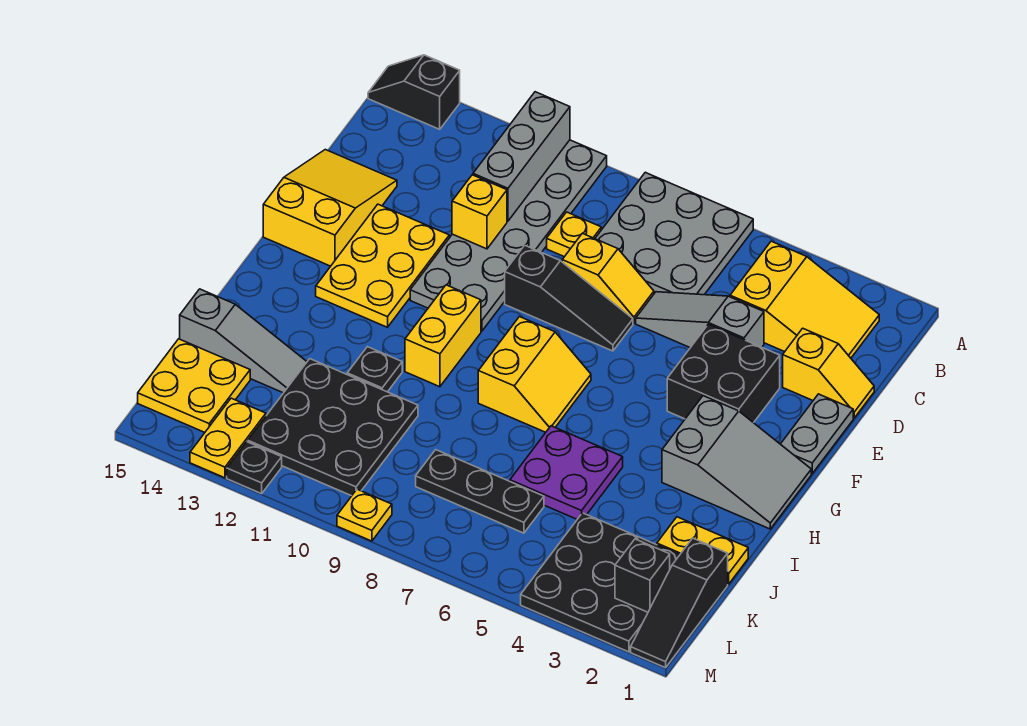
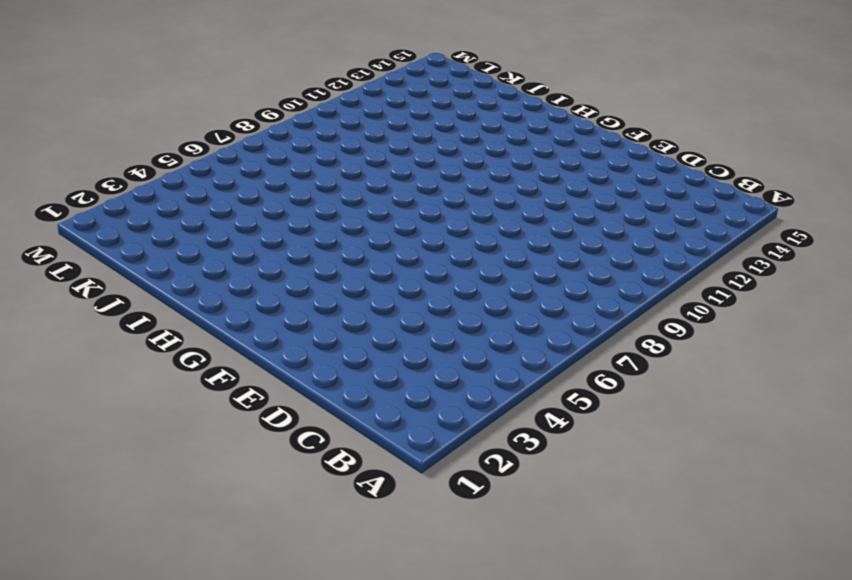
none -> grey 3x3 plate [595,172,753,295]
none -> grey 2x6 plate [410,140,607,331]
none -> black 1x2 slope [368,55,460,129]
none -> yellow 2x3 slope [730,241,879,358]

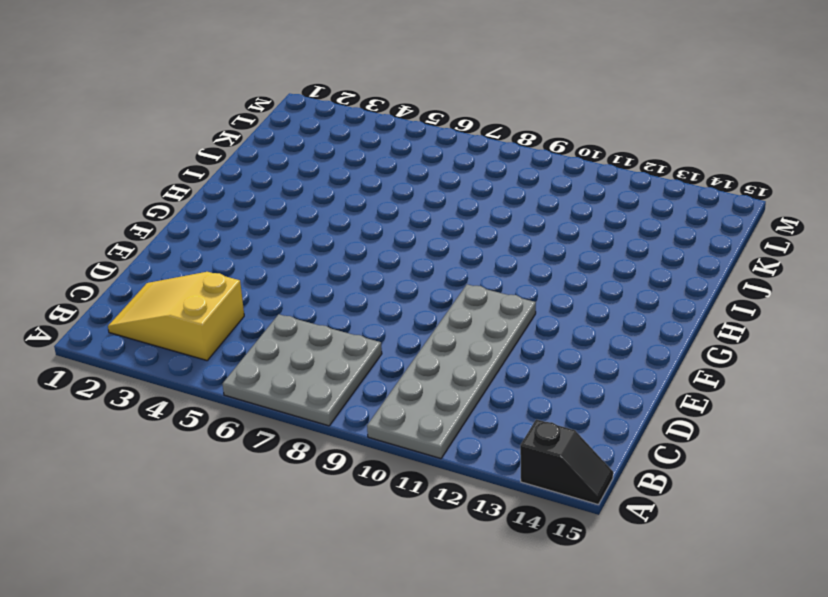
none -> yellow 1x1 plate [547,212,601,257]
none -> yellow 1x2 slope [783,328,874,418]
none -> grey 1x3 slope [636,292,764,348]
none -> yellow 1x2 slope [562,233,654,323]

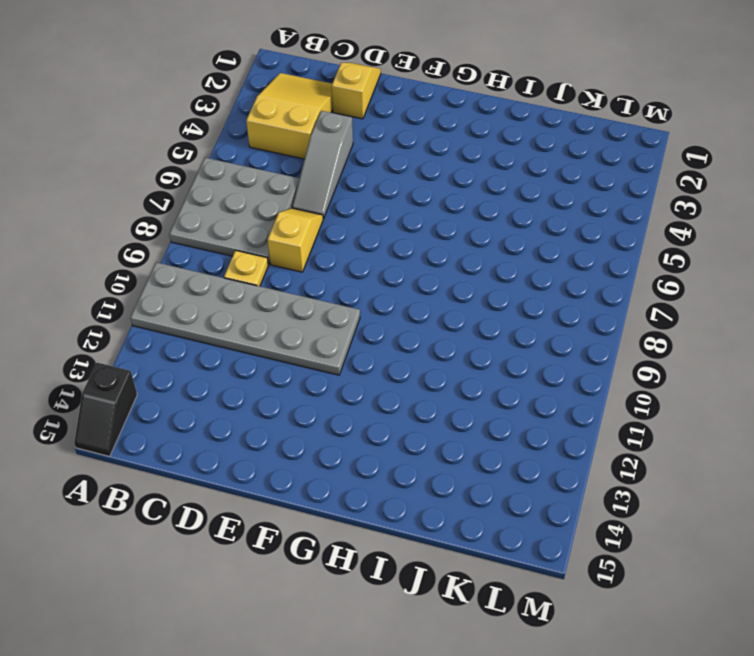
none -> yellow 2x3 slope [263,150,397,266]
none -> grey 1x2 plate [781,394,853,473]
none -> black 2x2 brick [667,324,780,423]
none -> black 1x3 slope [505,245,633,351]

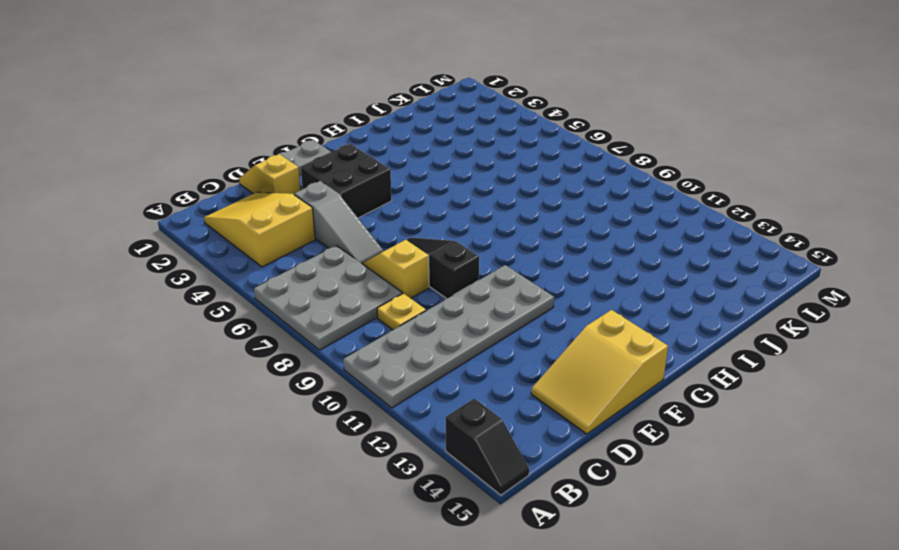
none -> yellow 2x3 plate [316,204,449,327]
none -> grey 2x3 slope [662,396,811,529]
none -> yellow 2x2 slope [478,317,591,432]
none -> yellow 1x2 brick [405,285,481,387]

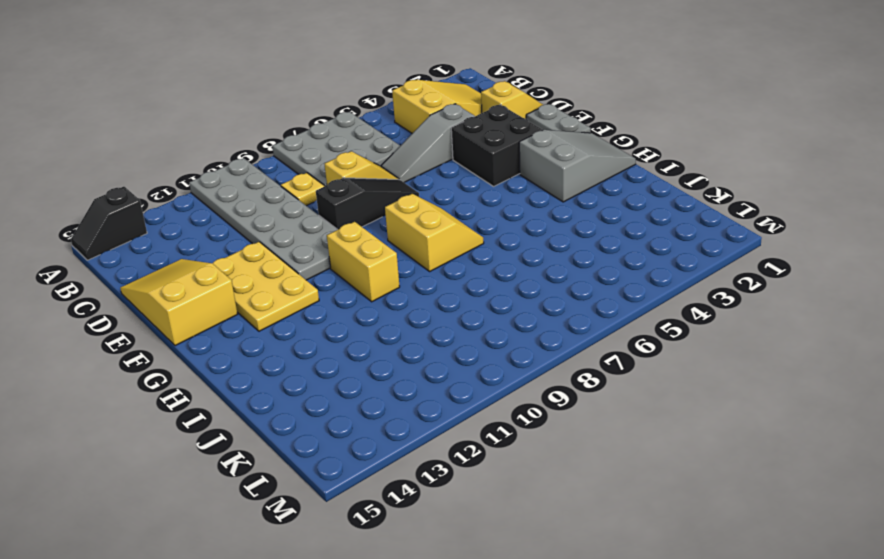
none -> purple 2x2 plate [510,426,623,519]
none -> black 1x1 plate [347,347,402,392]
none -> yellow 1x2 plate [657,517,748,585]
none -> black 3x3 plate [248,359,418,496]

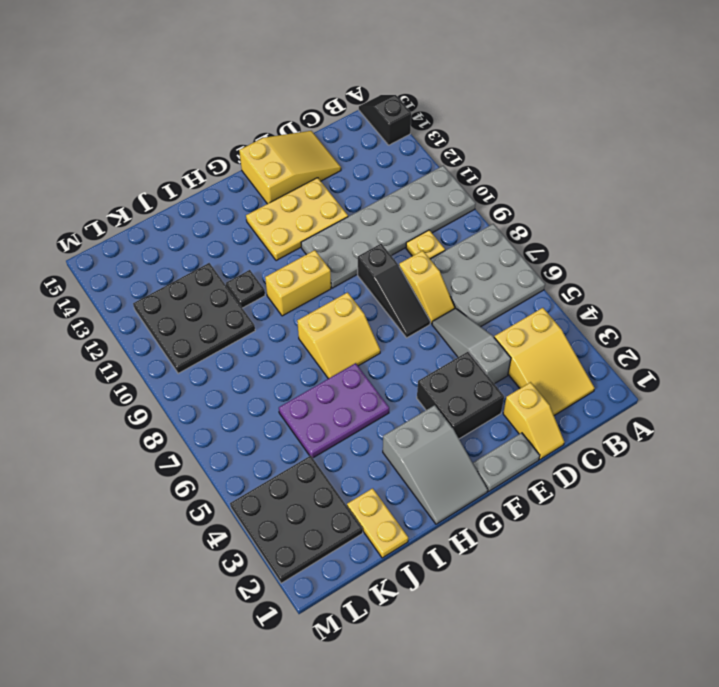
purple 2x3 plate [279,363,389,458] -> purple 2x2 plate [510,426,623,519]
none -> grey 1x3 slope [180,289,307,393]
none -> black 1x3 slope [631,538,728,668]
none -> black 1x3 plate [416,450,544,533]
none -> yellow 2x2 plate [138,339,250,432]

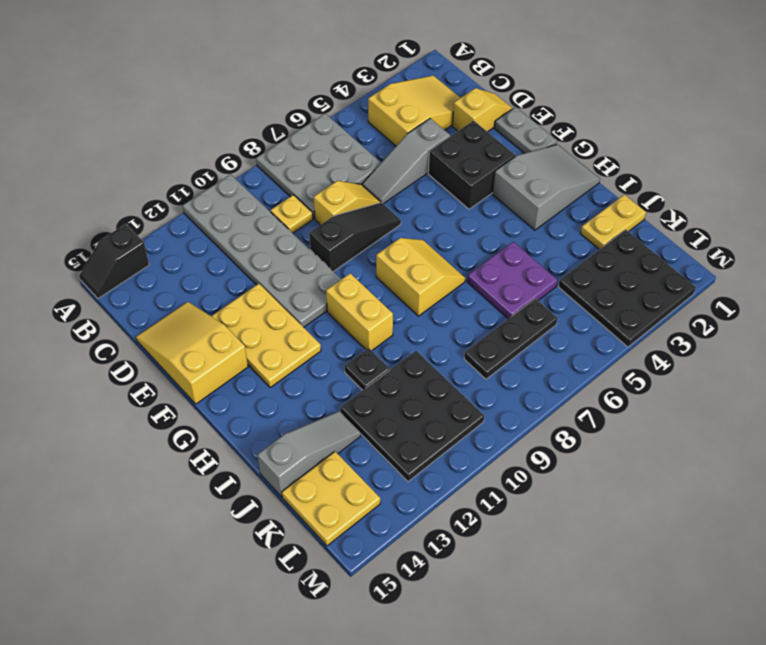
none -> black 1x3 slope [631,538,728,668]
none -> yellow 1x2 plate [190,398,266,478]
none -> yellow 1x1 plate [337,489,392,541]
none -> black 1x1 plate [227,442,282,494]

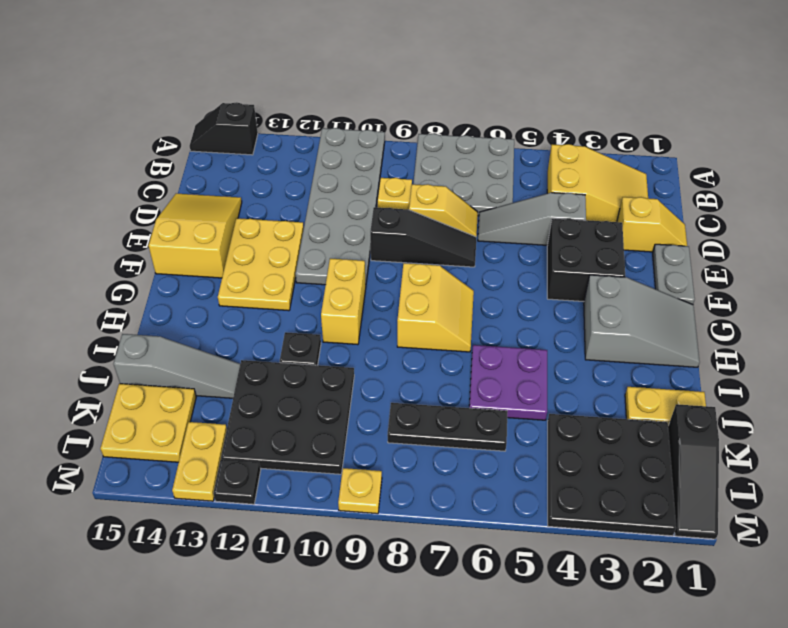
none -> grey 1x3 brick [473,92,570,221]
none -> yellow 1x1 brick [452,175,507,249]
none -> black 1x1 brick [615,539,670,612]

